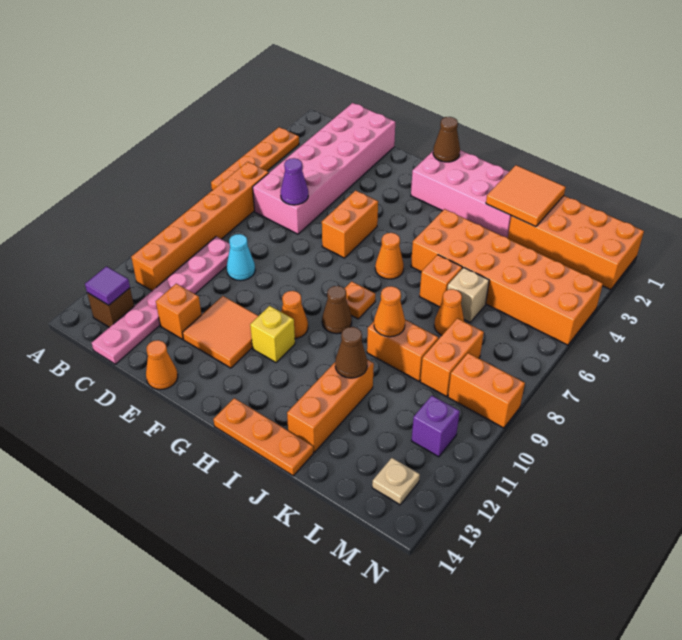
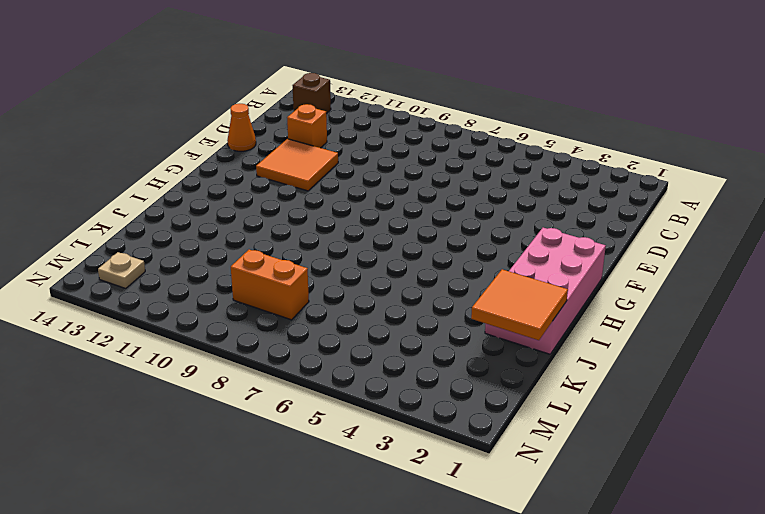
none -> orange 1x4 plate [211,127,299,190]
none -> orange 1x6 brick [131,162,269,291]
none -> pink 2x6 brick [253,103,395,234]
none -> pink 1x6 plate [92,237,230,364]

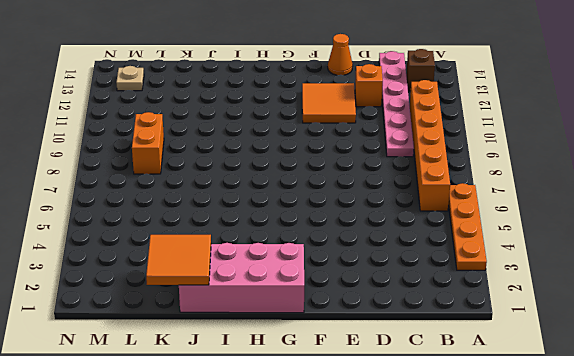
none -> pink 2x6 brick [253,103,395,234]
none -> cyan 1x1 cone [227,234,255,281]
none -> orange 1x2 brick [322,190,378,258]
none -> orange 1x1 cone [281,291,308,338]

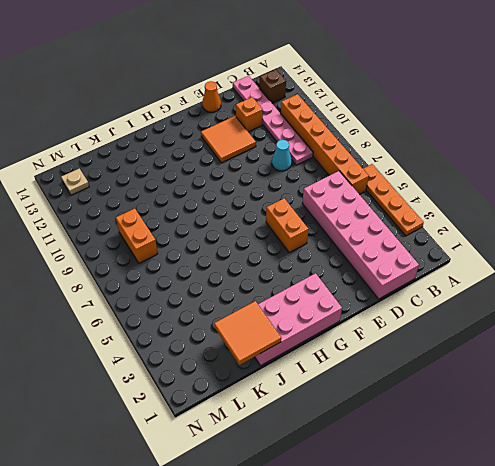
none -> orange 1x1 cone [281,291,308,338]
none -> yellow 1x1 brick [250,306,295,362]
none -> orange 1x1 cone [375,233,404,279]
none -> orange 1x1 plate [344,281,375,319]

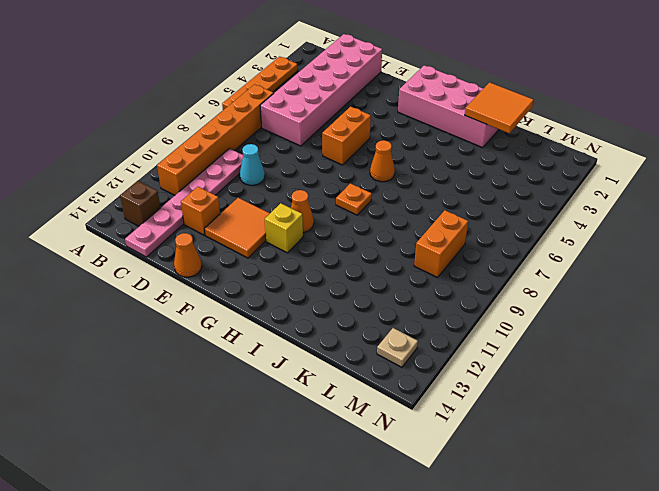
none -> brown 1x1 cone [322,286,352,334]
none -> orange 1x3 plate [213,398,313,476]
none -> orange 2x6 brick [411,209,603,345]
none -> orange 1x1 brick [420,255,462,307]

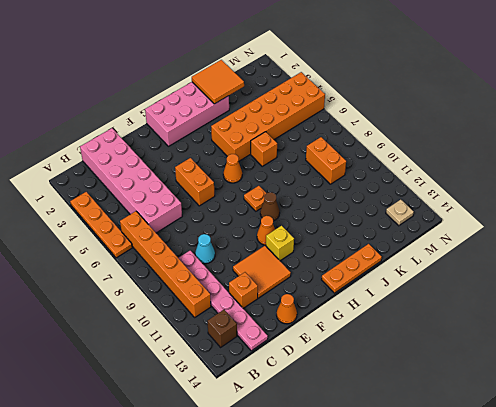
none -> orange 1x2 brick [367,320,438,381]
none -> orange 1x3 brick [287,360,374,452]
none -> orange 2x4 brick [508,196,644,290]
none -> tan 1x1 brick [447,268,489,322]

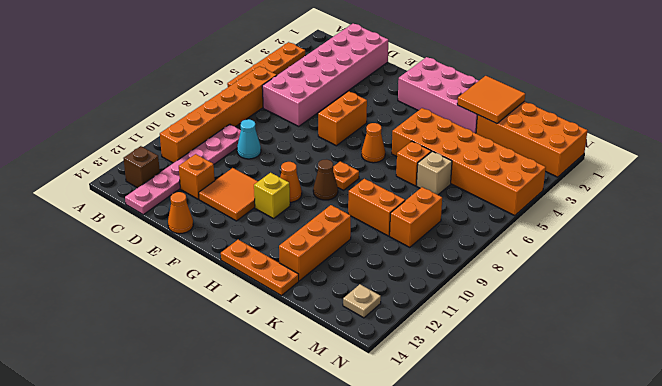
none -> orange 1x1 cone [434,289,464,335]
none -> orange 1x2 brick [448,353,525,428]
none -> purple 1x1 brick [412,396,460,457]
none -> purple 1x1 tile [85,267,130,305]

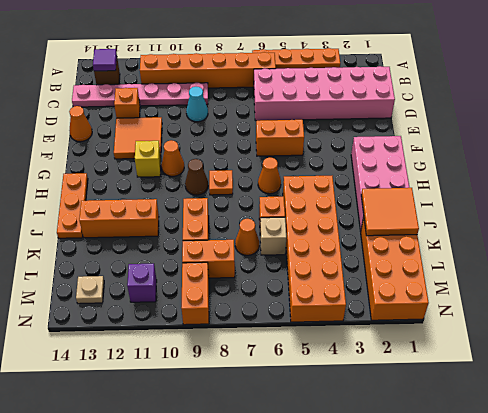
none -> purple 1x1 cone [281,158,308,205]
none -> brown 1x1 cone [433,117,460,162]
none -> orange 1x1 cone [374,286,405,337]
none -> brown 1x1 cone [335,327,367,378]

